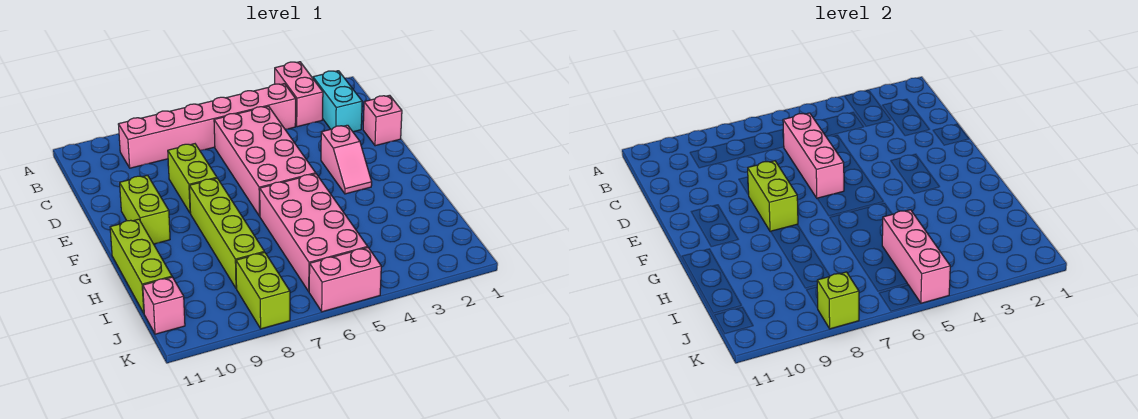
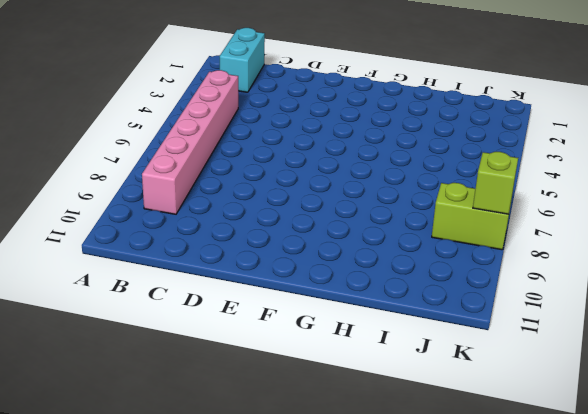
cyan 1x2 brick [220,28,265,92] -> cyan 1x2 brick turned to [313,71,362,132]
none -> pink 1x2 brick [275,62,323,127]
none -> pink 2x4 brick [214,106,316,216]
none -> pink 1x1 brick [363,95,402,146]

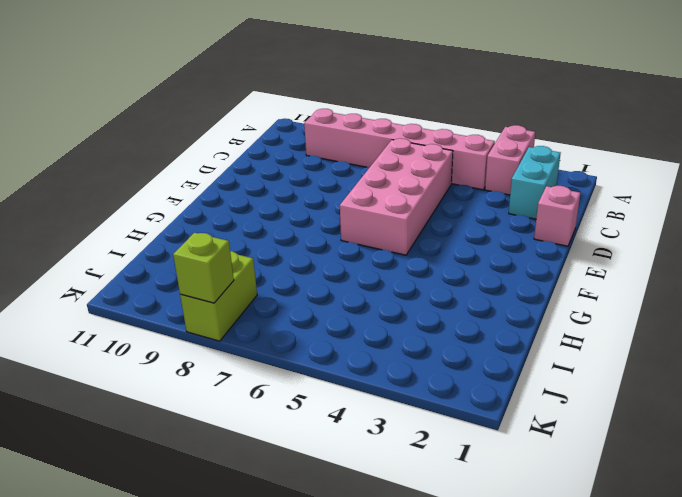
none -> lime 1x2 brick [168,144,217,213]
none -> pink 1x2 slope [321,125,372,194]
none -> lime 1x2 brick [120,175,170,244]

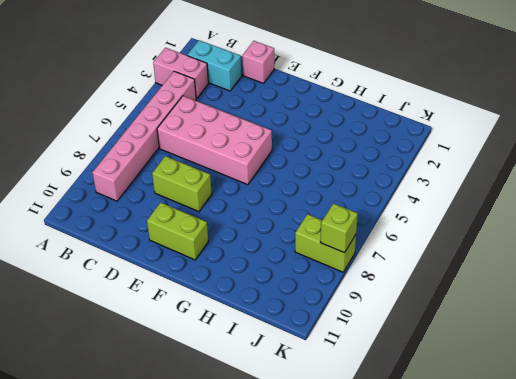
none -> pink 1x2 slope [321,125,372,194]
none -> lime 1x4 brick [190,178,264,289]
none -> pink 2x4 brick [260,174,368,291]

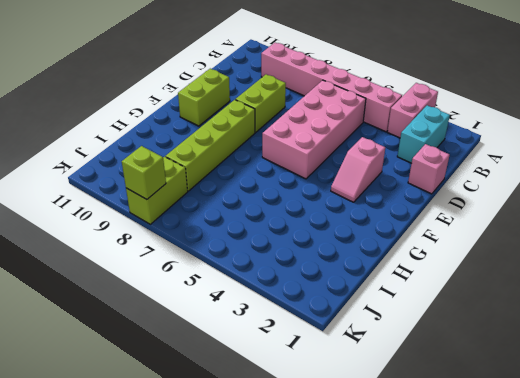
none -> pink 2x4 brick [260,174,368,291]
none -> lime 1x3 brick [110,219,172,313]
none -> pink 1x1 brick [143,277,185,334]

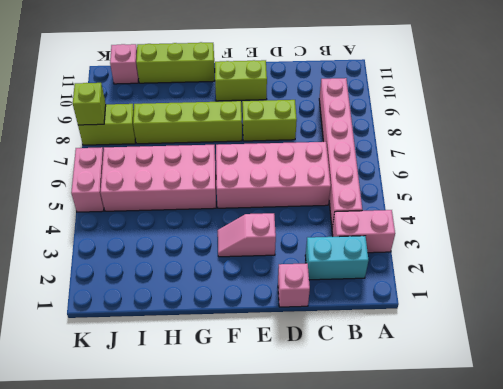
none -> pink 1x3 brick [783,113,844,198]
none -> lime 1x2 brick [748,161,798,232]
none -> pink 1x3 brick [882,210,950,303]

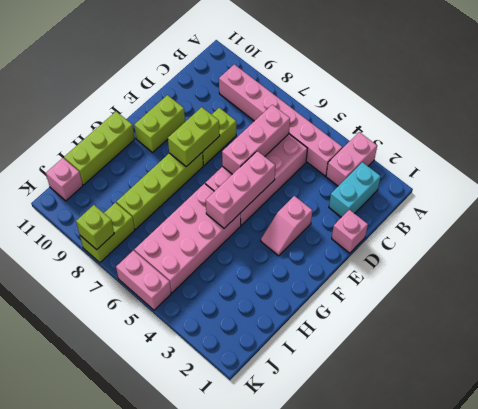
pink 1x3 brick [206,151,275,228] -> pink 1x3 brick moved to [882,210,950,303]

